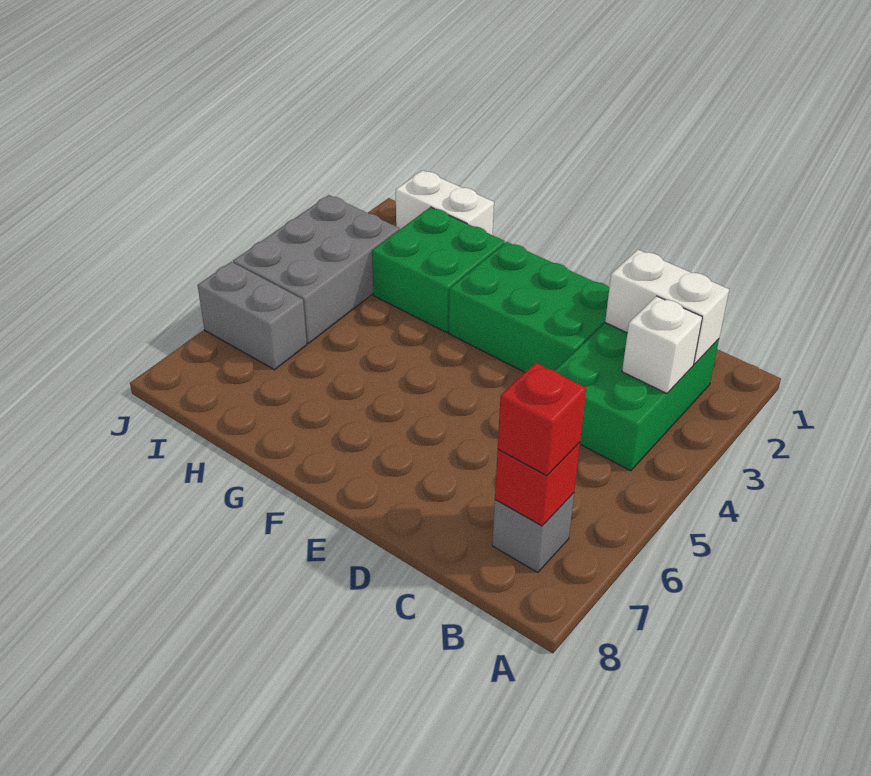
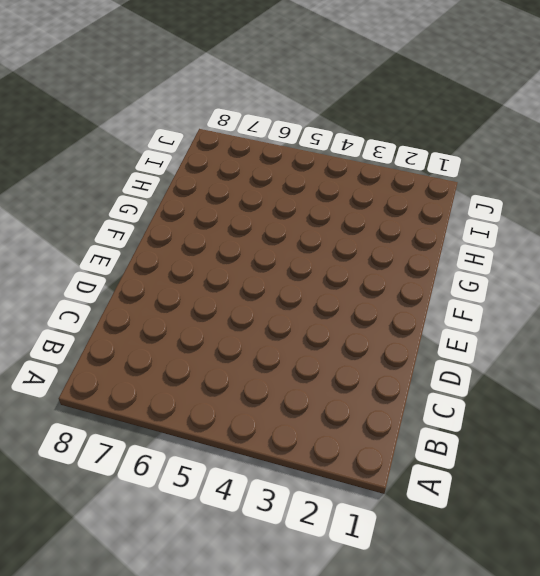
none -> green 2x3 brick [555,323,719,471]
none -> grey 1x1 brick [492,493,574,573]

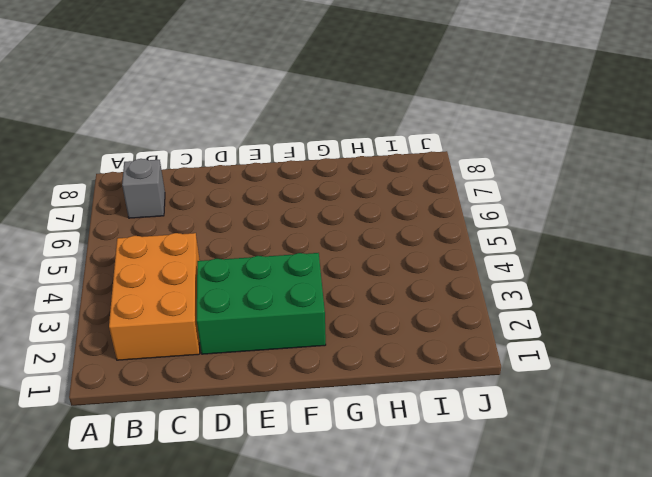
orange 2x3 brick [109,233,200,360] -> green 2x3 brick [555,323,719,471]
none -> green 2x2 brick [372,207,505,333]
none -> white 1x2 brick [396,170,494,235]

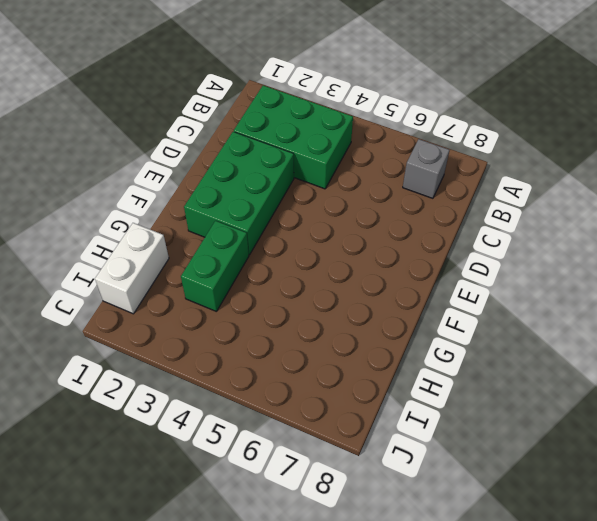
green 1x2 brick [181,221,249,312] -> green 2x2 brick [372,207,505,333]
none -> grey 2x3 brick [233,195,399,343]
none -> grey 1x2 brick [198,262,307,370]

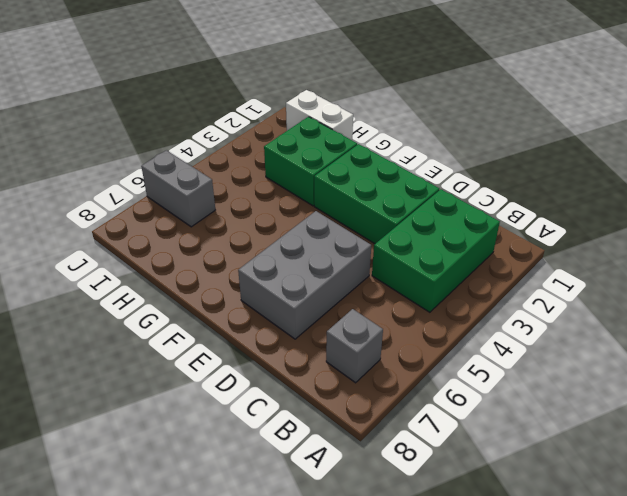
grey 2x3 brick [238,211,371,339] -> grey 2x3 brick moved to [233,195,399,343]
none -> white 1x2 brick [605,250,729,364]
none -> white 1x1 brick [622,296,702,393]

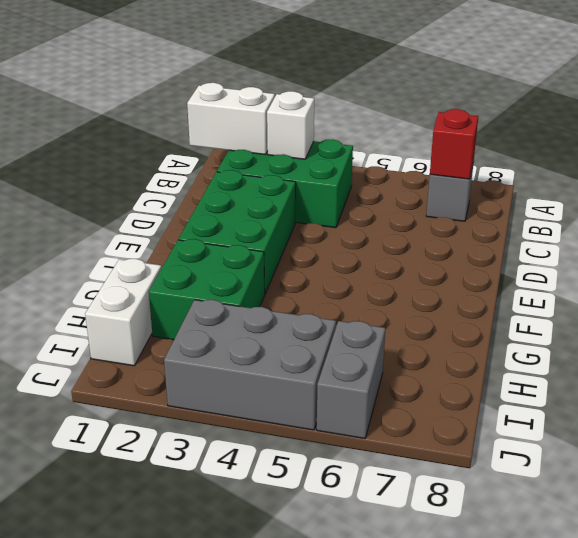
white 1x2 brick [187,83,275,155] -> white 1x2 brick turned to [605,250,729,364]
none -> red 1x1 brick [498,363,586,476]

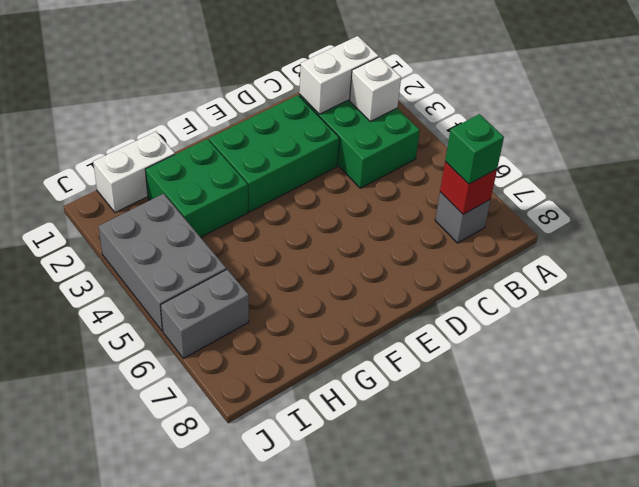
green 1x1 brick [445,114,504,184] -> red 1x1 brick [498,363,586,476]

